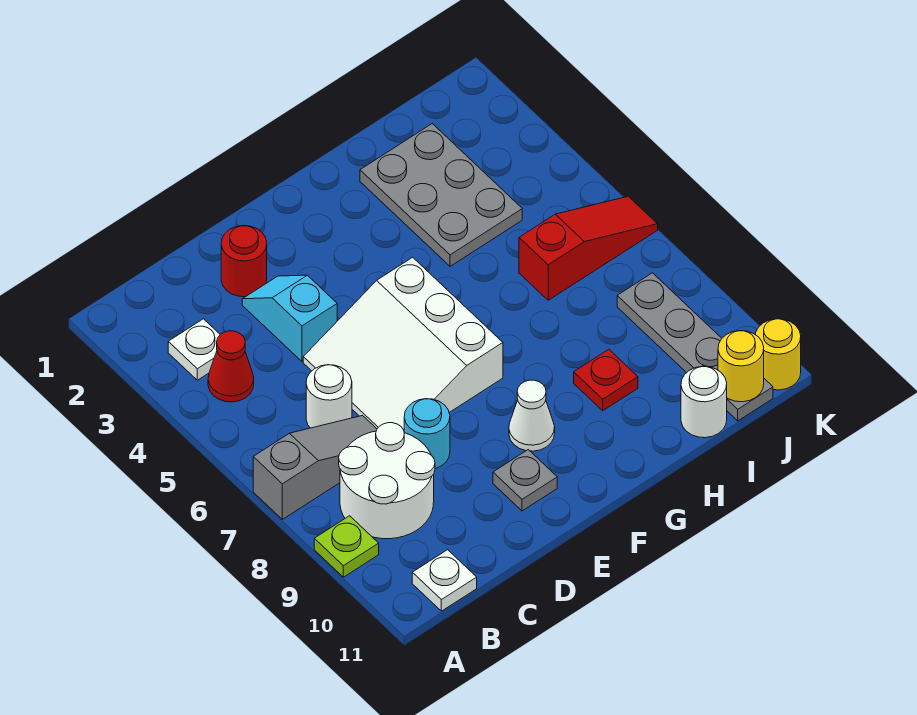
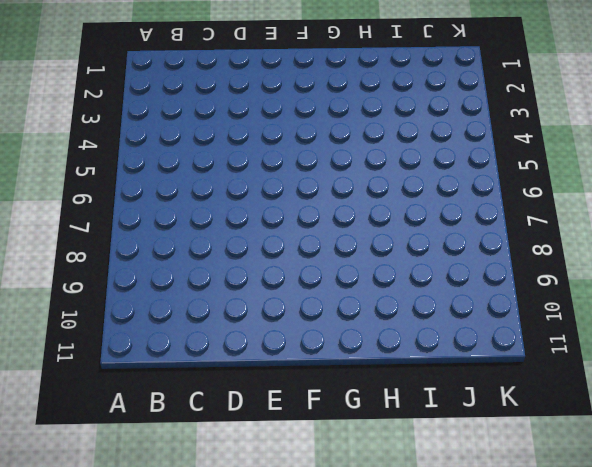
none -> grey 1x3 slope [253,416,377,519]
none -> lime 1x1 plate [314,516,379,577]
none -> white 1x1 plate [168,319,220,380]

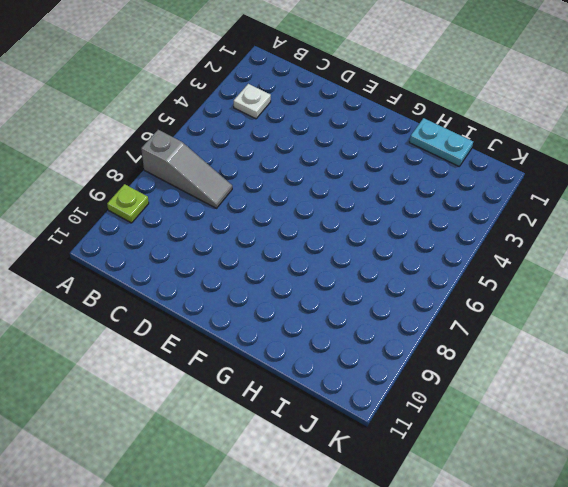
cyan 1x2 plate [409,118,473,166] -> none
none -> red 1x1 cone [208,331,254,402]
none -> white 2x2 round brick [339,423,435,539]
none -> white 1x1 plate [412,550,477,611]

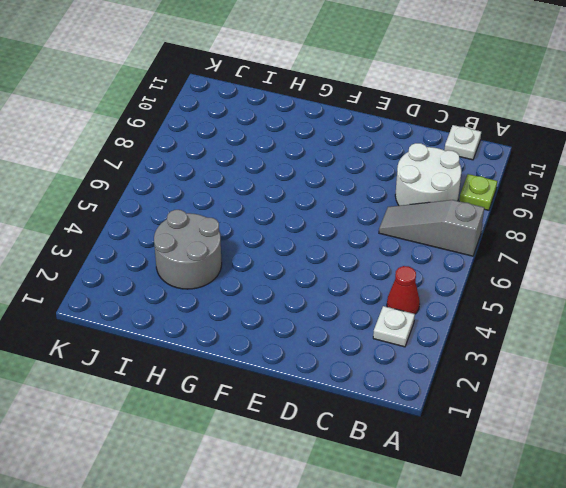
grey 2x2 round brick [154,210,222,289] -> grey 2x3 plate [360,124,522,266]
none -> white 1x1 round brick [306,365,352,428]
none -> red 1x1 round brick [221,226,267,297]
none -> cyan 1x2 slope [242,275,337,361]

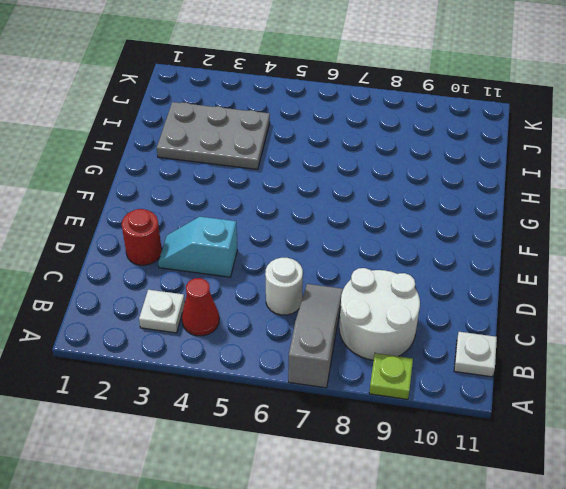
none -> white 3x3 slope [303,257,503,430]
none -> cyan 1x1 round brick [404,399,450,469]
none -> grey 1x1 plate [493,450,557,511]

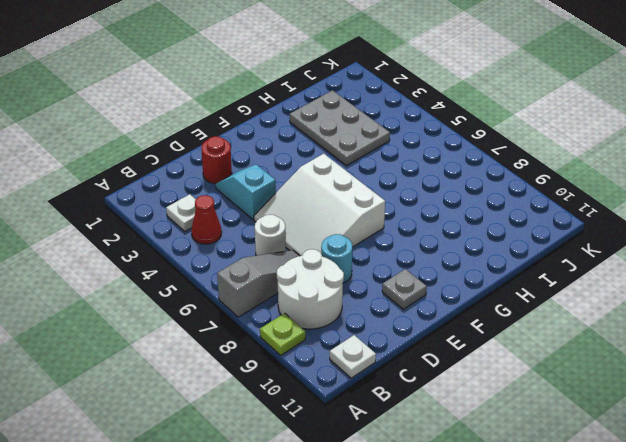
none -> white 1x1 cone [509,380,555,451]
none -> red 1x1 plate [574,349,638,411]
none -> red 1x3 slope [519,196,658,300]

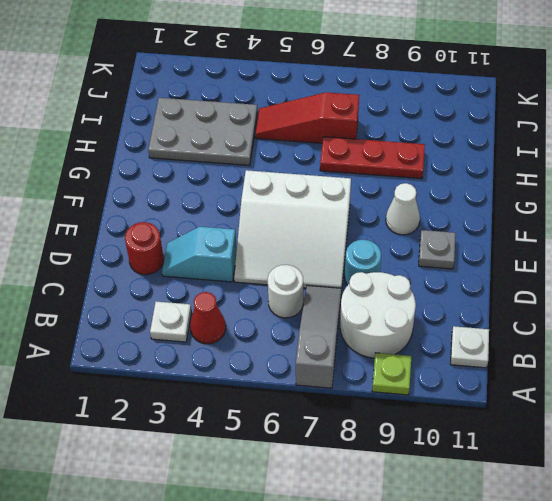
red 1x3 plate [320,137,425,179] -> red 1x1 plate [574,349,638,411]
red 1x3 slope [255,92,359,143] -> red 1x3 slope turned to [519,196,658,300]
none -> white 1x1 round brick [681,366,727,438]
none -> grey 1x4 plate [617,273,773,421]
none -> yellow 1x1 round brick [756,319,801,390]

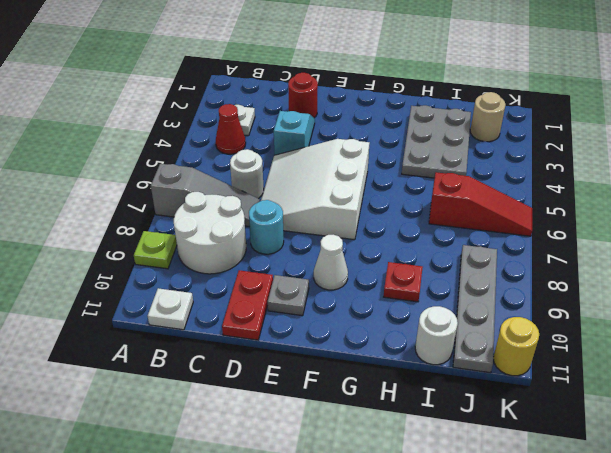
red 1x2 plate [222,270,273,340] -> none
tan 1x1 round brick [470,92,506,142] -> none
none -> yellow 1x1 round brick [718,331,764,402]

